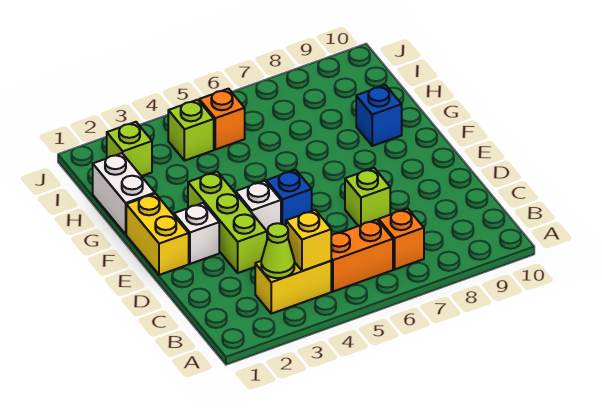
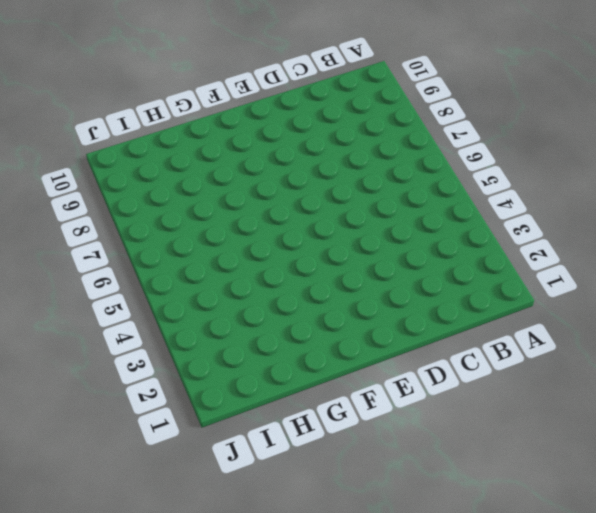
none -> yellow 1x2 brick [255,261,331,314]
none -> orange 1x2 brick [331,220,393,292]
none -> orange 1x1 brick [379,209,424,269]

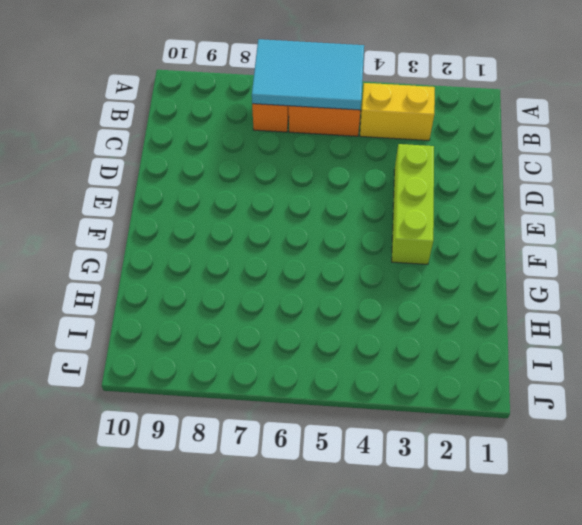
cyan 2x3 tile [252,39,364,110] -> none
none -> lime 1x1 brick [345,168,390,226]
none -> yellow 1x2 brick [126,194,189,275]
none -> white 1x1 brick [174,203,219,264]

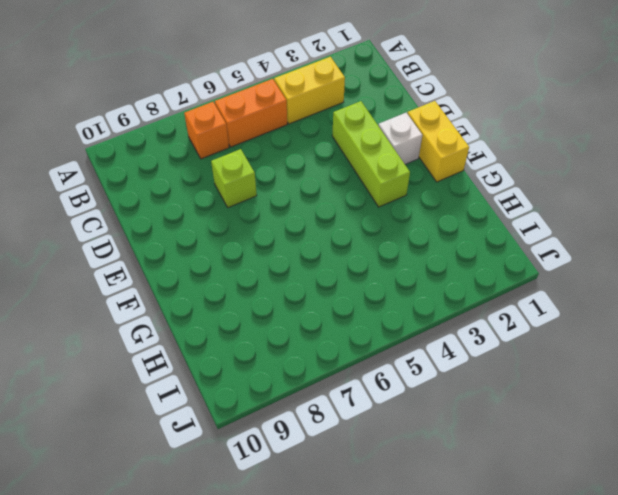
none -> white 1x1 brick [236,181,281,231]
none -> blue 1x1 brick [266,170,312,226]
none -> white 1x2 brick [93,153,155,234]

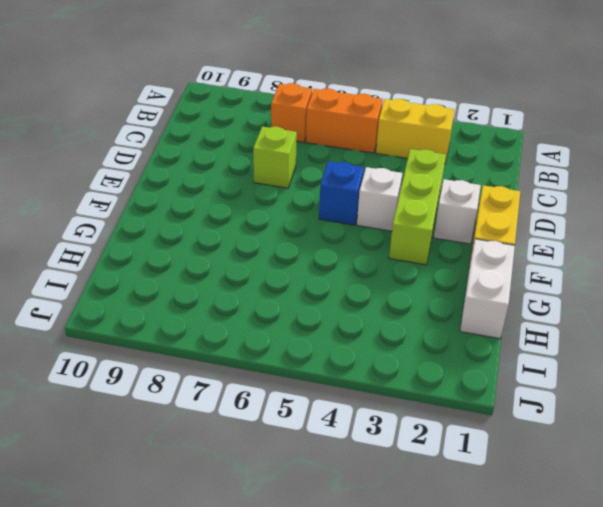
none -> blue 1x1 brick [356,85,402,146]
none -> lime 1x1 brick [107,122,152,176]
none -> lime 1x1 brick [168,100,214,161]

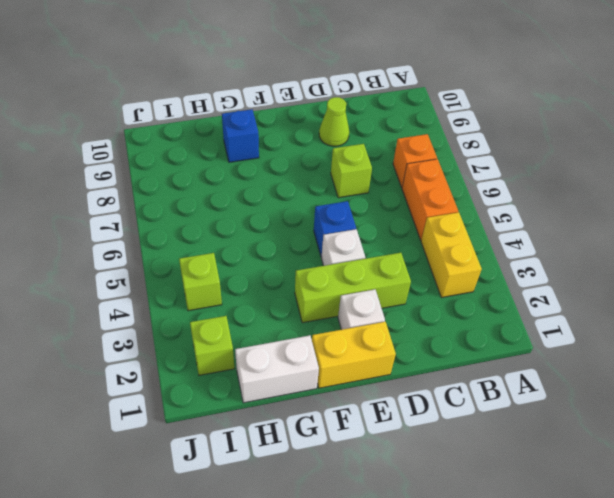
lime 1x1 cone [319,97,349,146] -> lime 1x1 cone moved to [261,223,294,278]
none -> orange 1x1 brick [199,89,245,150]
none -> yellow 1x1 brick [286,210,331,271]

